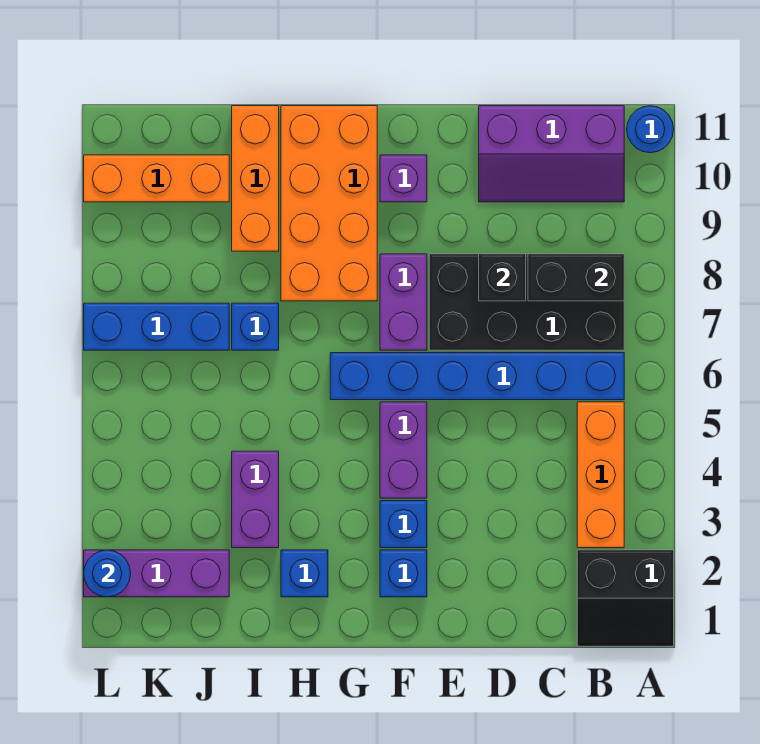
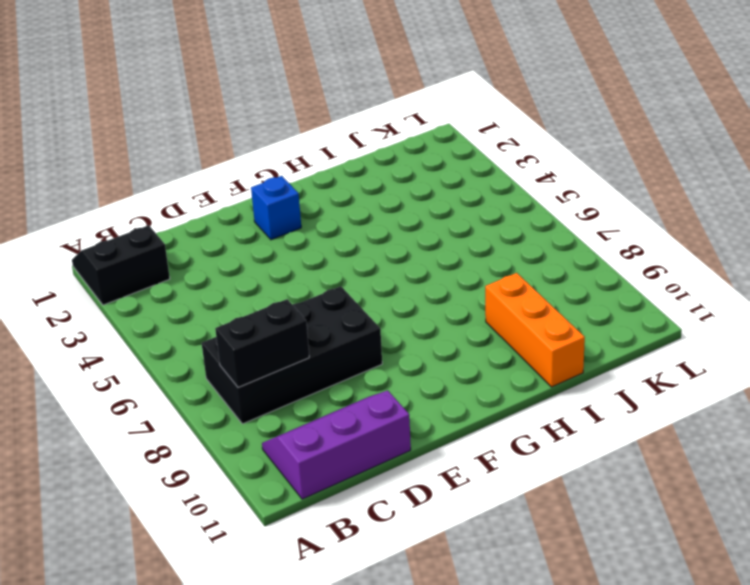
none -> blue 1x1 round brick [627,106,674,153]
none -> orange 1x3 brick [577,402,624,548]
none -> blue 1x6 brick [330,353,624,400]

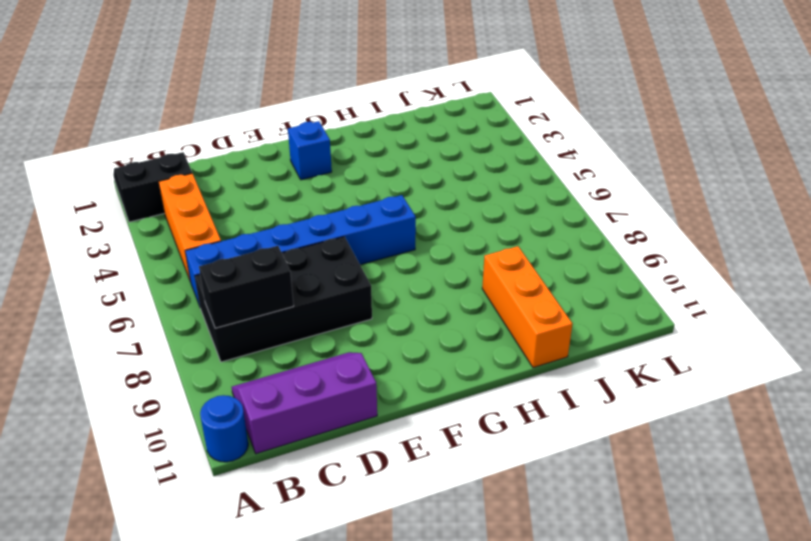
none -> blue 1x1 brick [380,501,427,548]
none -> purple 1x2 brick [380,402,427,498]
none -> purple 1x2 brick [380,254,427,350]

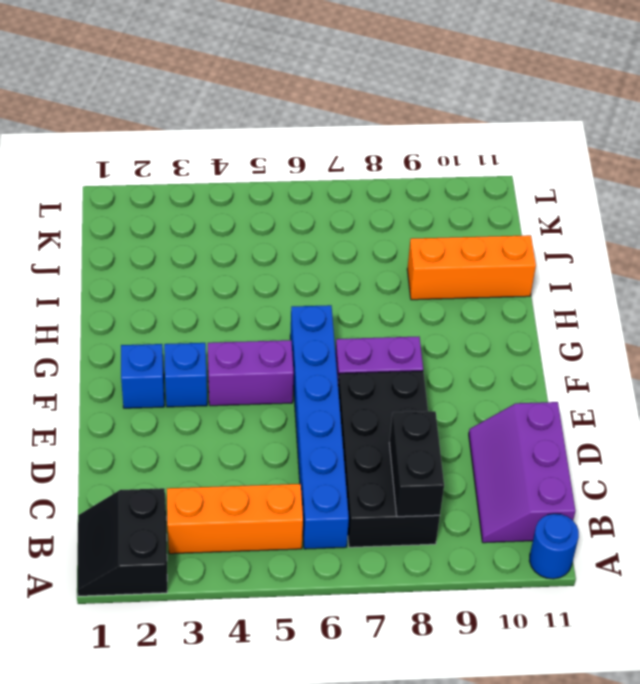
none -> purple 1x1 brick [380,155,427,202]
none -> orange 2x4 brick [281,106,377,301]
none -> blue 1x1 brick [281,550,328,597]

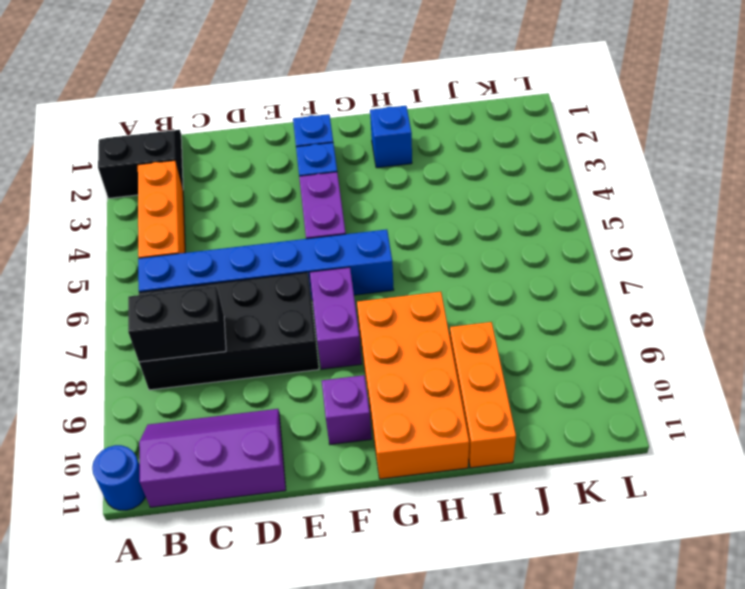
none -> purple 1x2 brick [232,451,279,548]
none -> blue 1x1 brick [232,303,279,350]
none -> purple 1x3 brick [84,550,229,597]

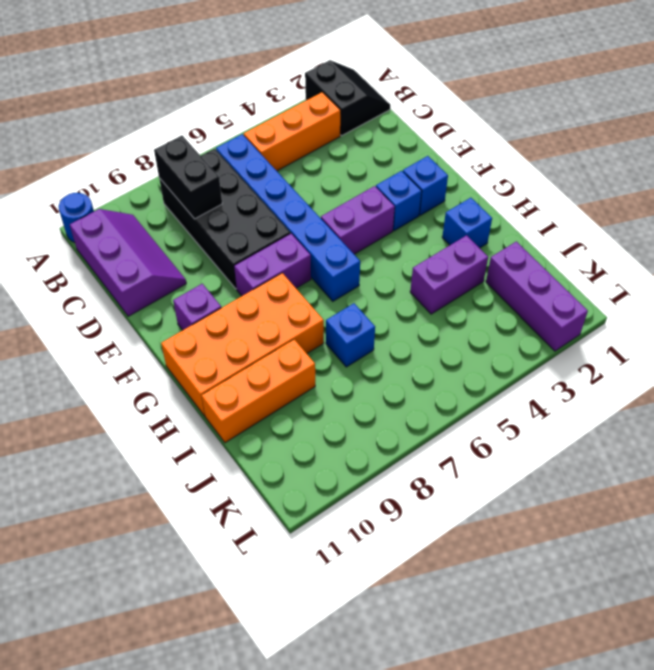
none -> blue 1x3 brick [84,303,229,350]
none -> orange 1x3 brick [84,155,229,202]
none -> black 1x1 brick [479,254,526,301]

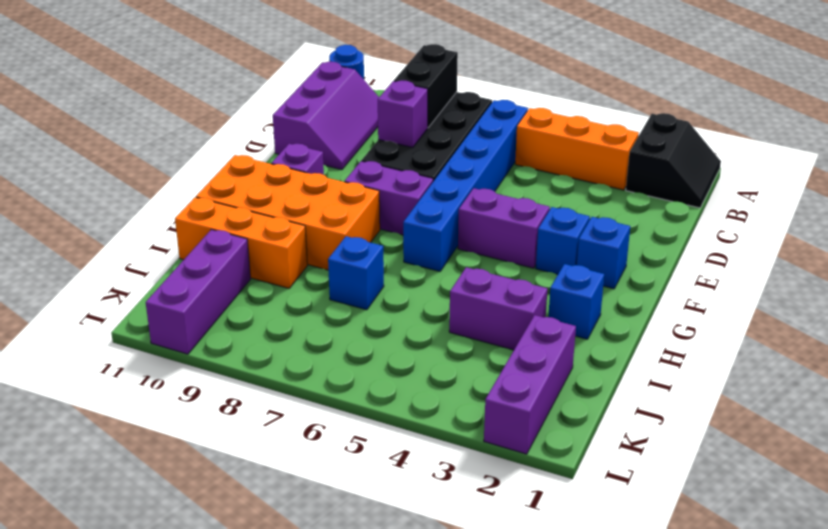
purple 1x1 brick [378,80,428,147] -> black 1x1 brick [479,254,526,301]
purple 1x3 brick [146,229,251,354] -> orange 1x3 brick [84,155,229,202]
none -> blue 1x3 brick [84,303,229,350]
none -> blue 1x1 round brick [84,550,131,597]

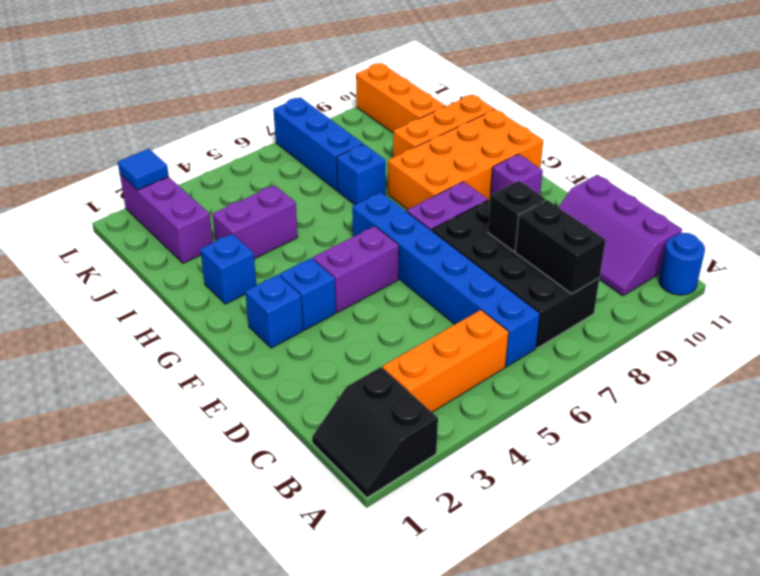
blue 1x1 tile [118,149,169,190] -> blue 1x1 round brick [84,550,131,597]

